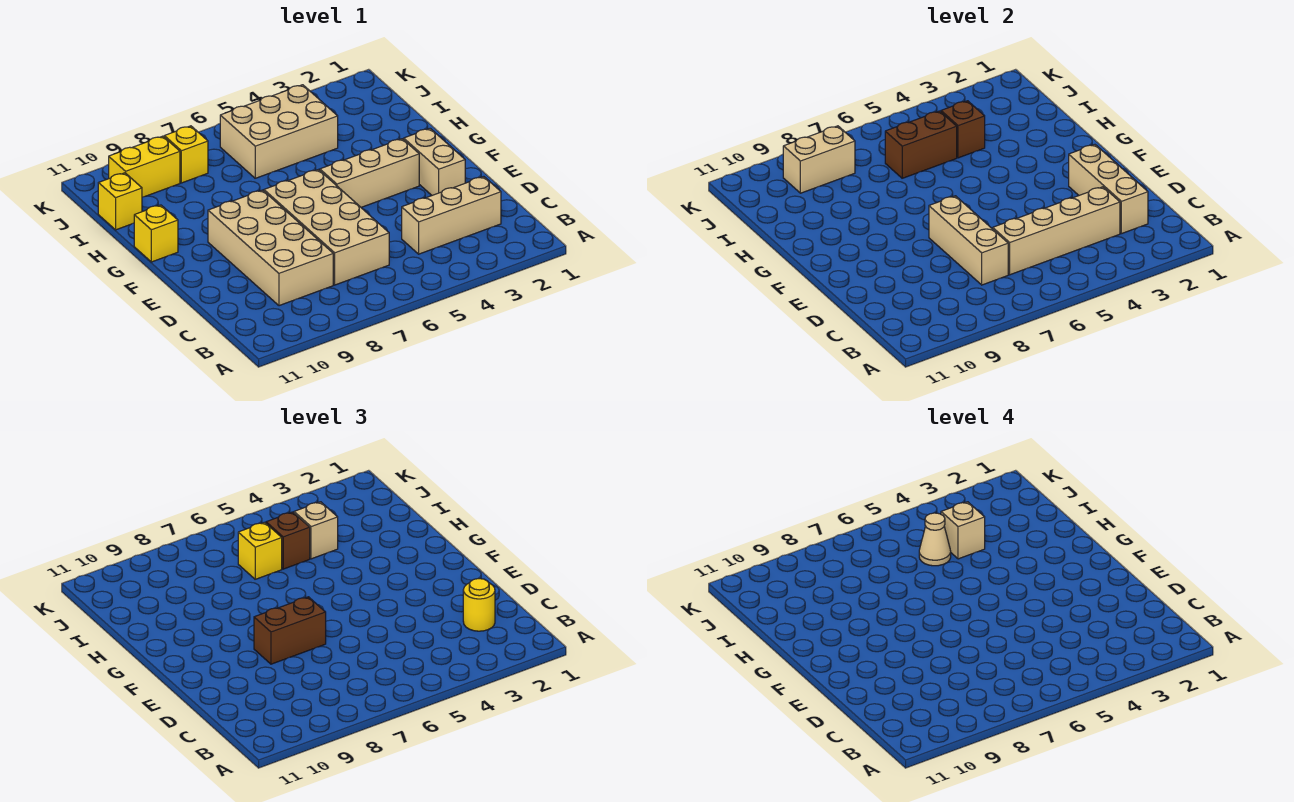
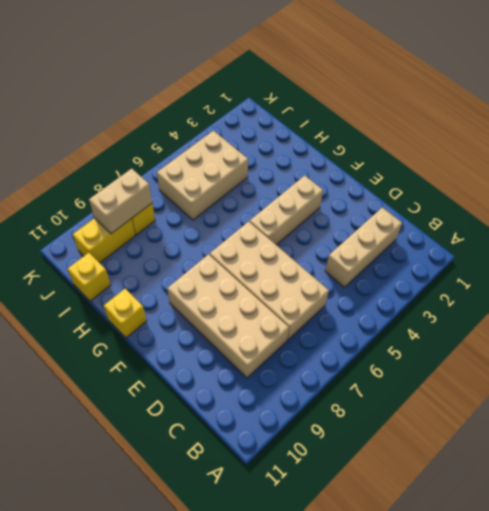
none -> tan 1x2 brick [404,128,465,195]
none -> tan 1x3 brick [1069,145,1148,234]
none -> tan 1x4 brick [993,187,1120,275]

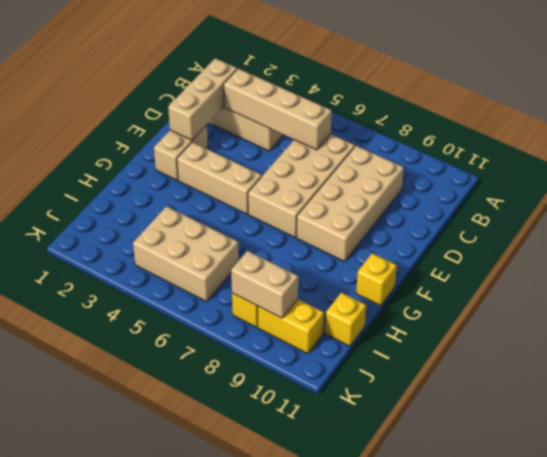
none -> tan 1x3 brick [929,196,1008,285]
none -> brown 1x1 brick [941,101,985,158]
none -> brown 1x2 brick [885,111,957,178]

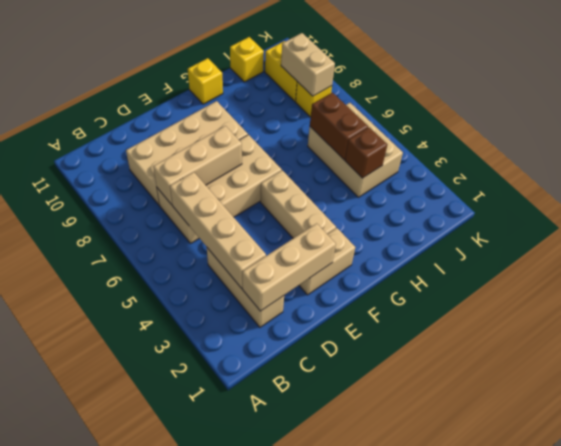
none -> yellow 1x1 round brick [463,579,495,631]
none -> brown 1x2 brick [254,597,326,664]
none -> tan 1x1 brick [294,502,338,559]

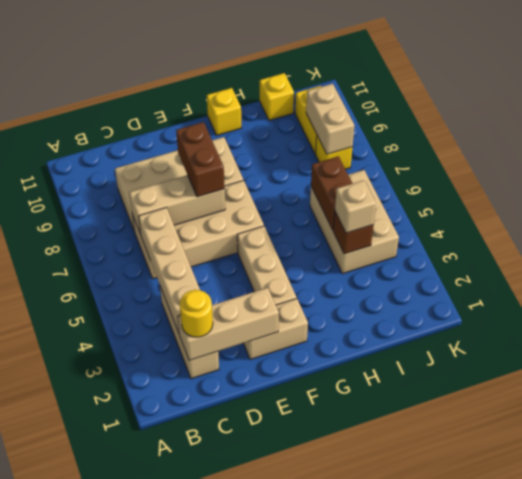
none -> brown 1x1 brick [266,512,310,569]
none -> yellow 1x1 brick [238,522,282,579]
none -> tan 1x1 brick [941,502,985,559]

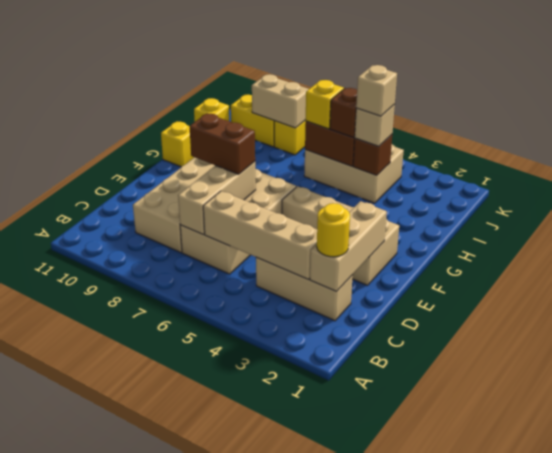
none -> tan 1x1 cone [919,513,951,566]

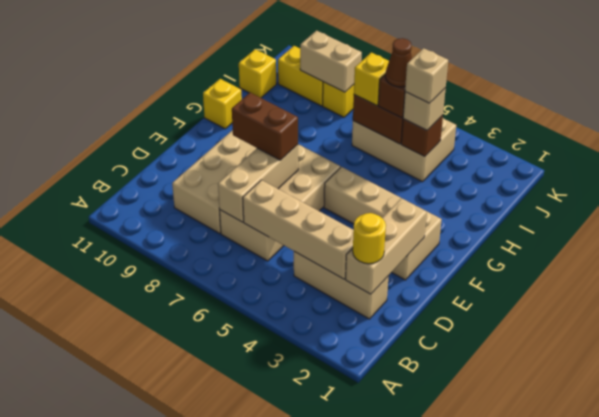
brown 1x1 cone [385,38,412,87] -> tan 1x1 cone [919,513,951,566]

